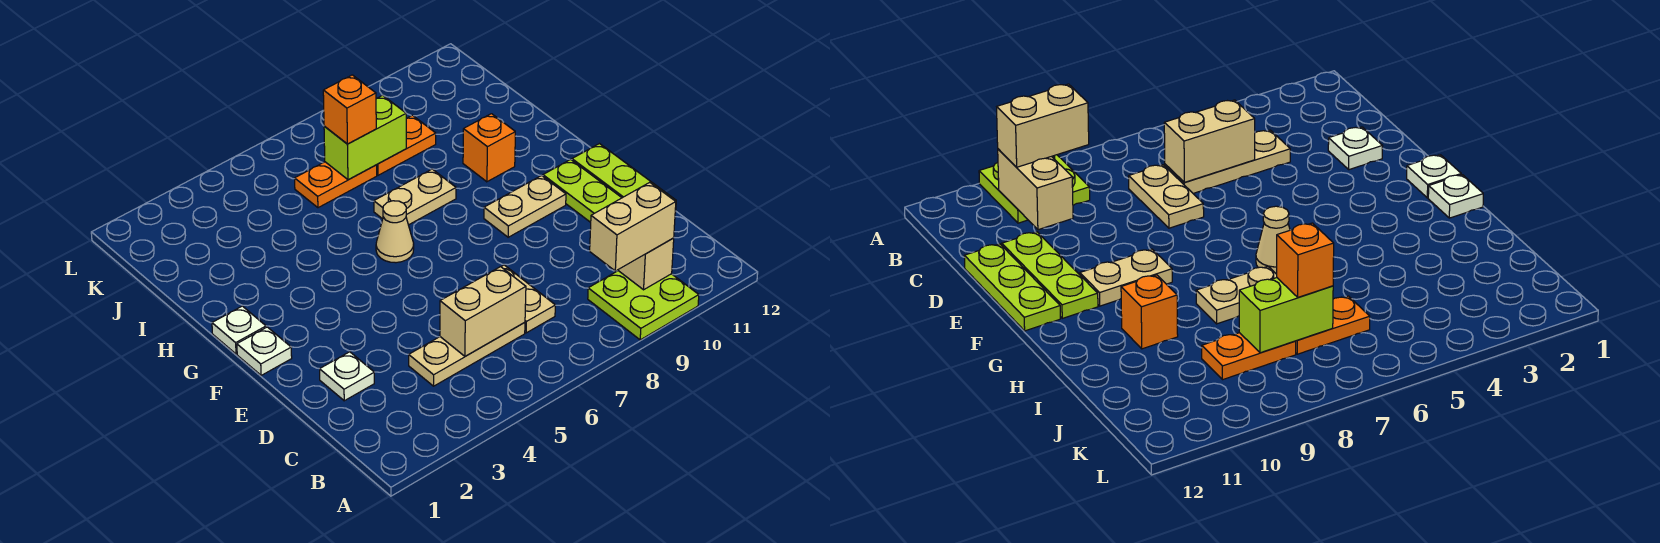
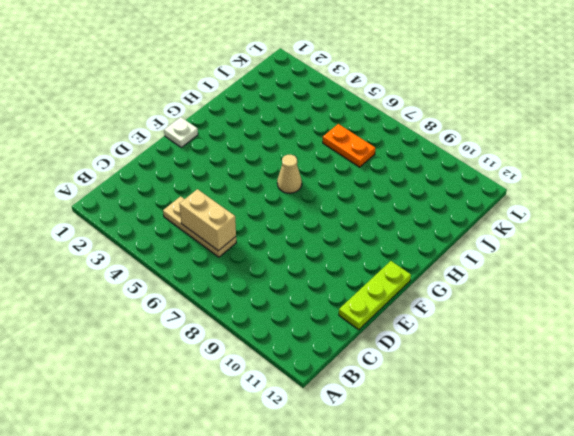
none -> lime 2x2 plate [588,271,699,340]
none -> tan 1x2 plate [501,265,555,333]
none -> white 1x1 plate [320,352,374,401]

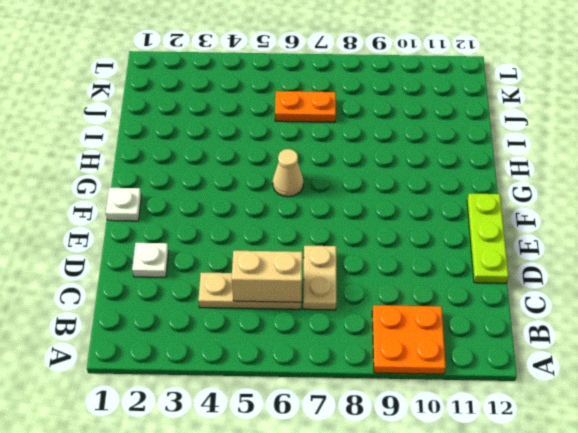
orange 2x2 plate [372,305,446,374] -> lime 2x2 plate [588,271,699,340]
none -> lime 1x3 plate [543,159,622,222]
none -> tan 1x2 plate [484,175,566,237]
none -> white 1x1 plate [212,306,266,354]

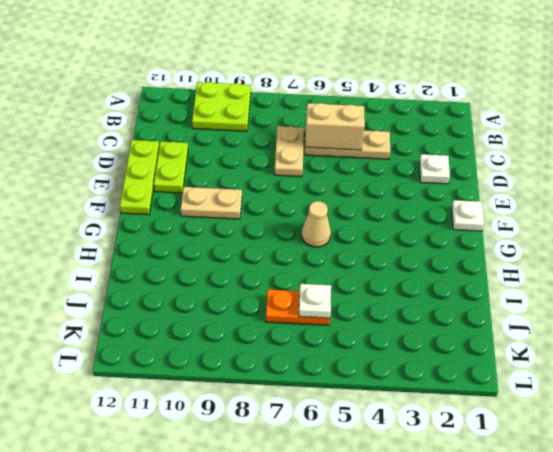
lime 1x2 plate [154,141,188,193] -> lime 1x3 plate [543,159,622,222]
white 1x1 plate [299,284,331,318] -> white 1x1 plate moved to [212,306,266,354]
none -> tan 1x2 plate [374,169,456,225]
none -> orange 1x1 brick [463,114,515,182]
none -> orange 1x2 plate [377,115,436,175]

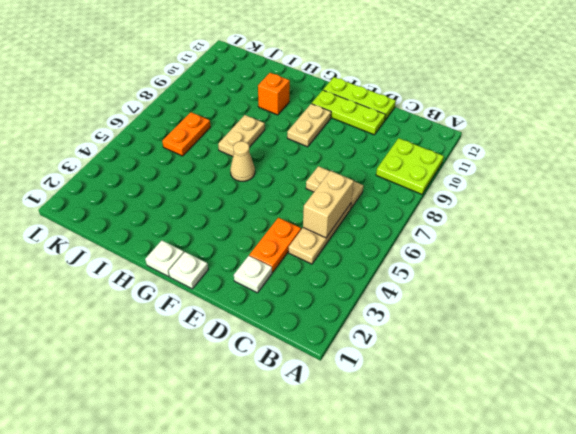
orange 1x2 plate [249,218,301,272] -> orange 1x2 plate moved to [377,115,436,175]
none -> tan 1x2 brick [618,238,674,290]
none -> lime 1x2 brick [324,95,407,180]
none -> tan 1x2 brick [590,182,676,271]

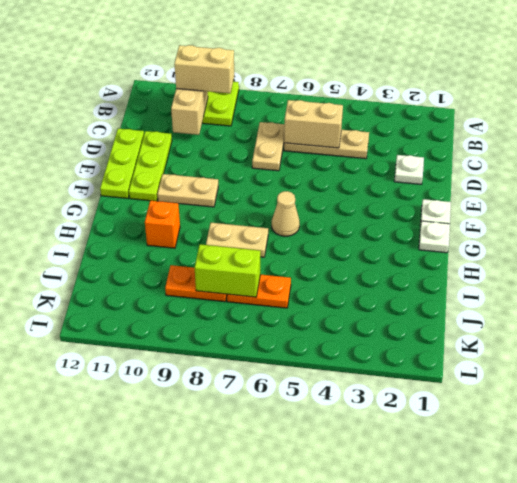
none -> orange 1x1 brick [323,75,376,144]

